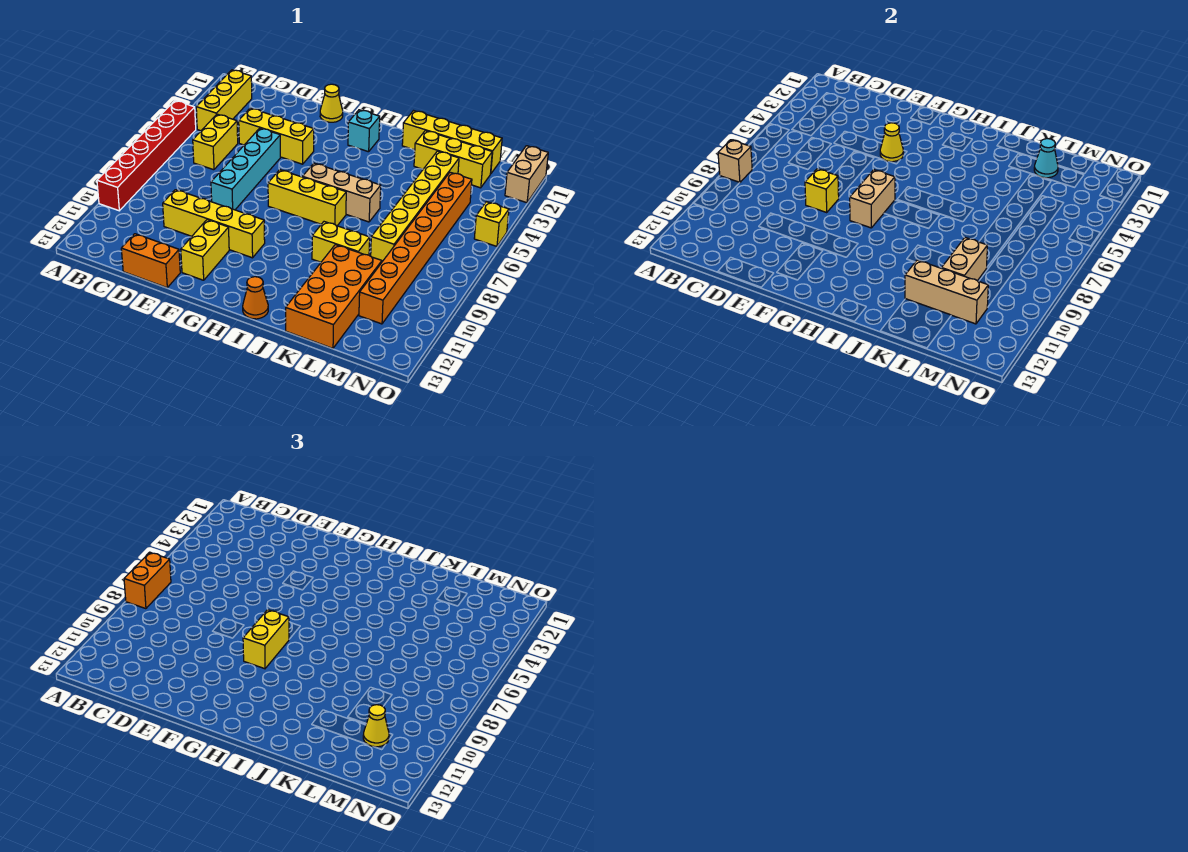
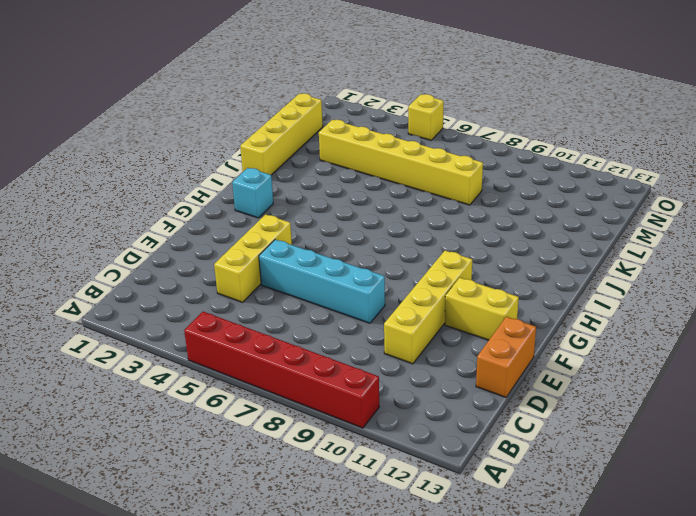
none -> yellow 1x3 brick [196,70,252,131]
none -> yellow 1x2 brick [193,114,238,170]
none -> yellow 1x1 cone [320,84,343,122]
none -> yellow 1x3 brick [268,170,346,226]

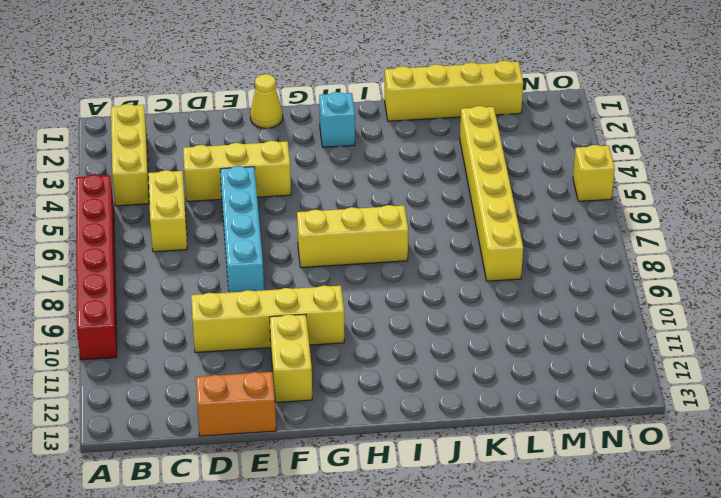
none -> tan 1x3 brick [303,163,381,222]
none -> orange 1x1 cone [243,277,268,319]
none -> yellow 1x2 brick [312,222,370,262]
none -> yellow 1x3 brick [414,131,492,188]

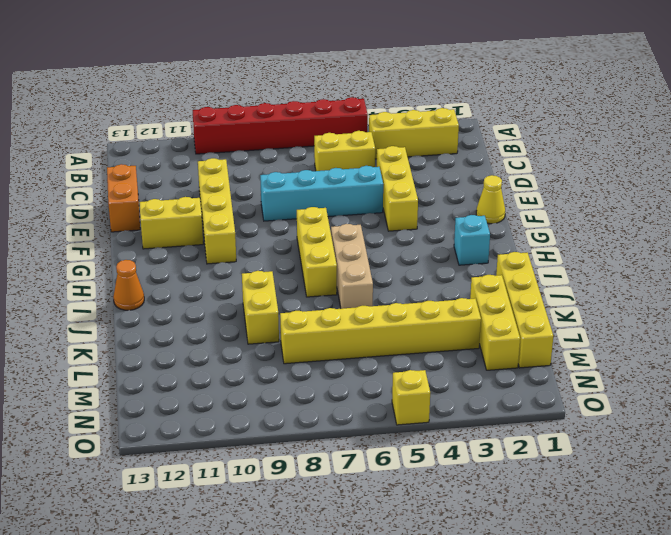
none -> orange 2x4 brick [286,245,382,348]
none -> orange 1x8 brick [359,172,472,324]
none -> tan 1x2 brick [505,146,548,203]
none -> tan 1x1 brick [718,140,752,183]

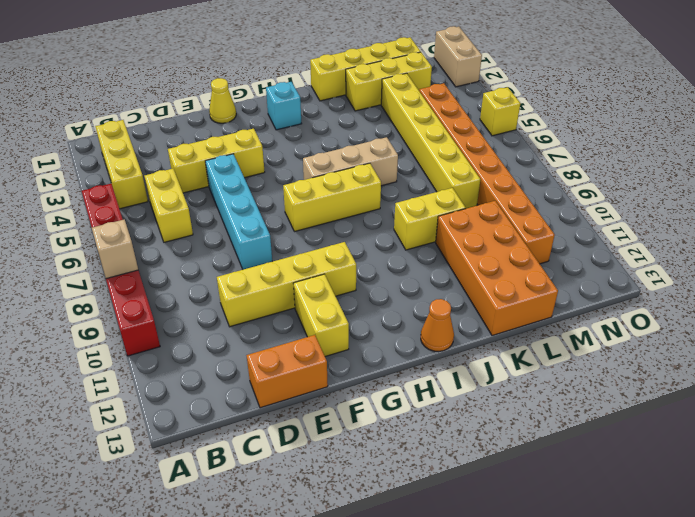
none -> yellow 1x1 brick [805,169,839,212]
none -> yellow 1x1 cone [880,123,903,162]
none -> tan 1x2 brick [850,170,895,228]
none -> tan 1x3 brick [905,260,988,324]

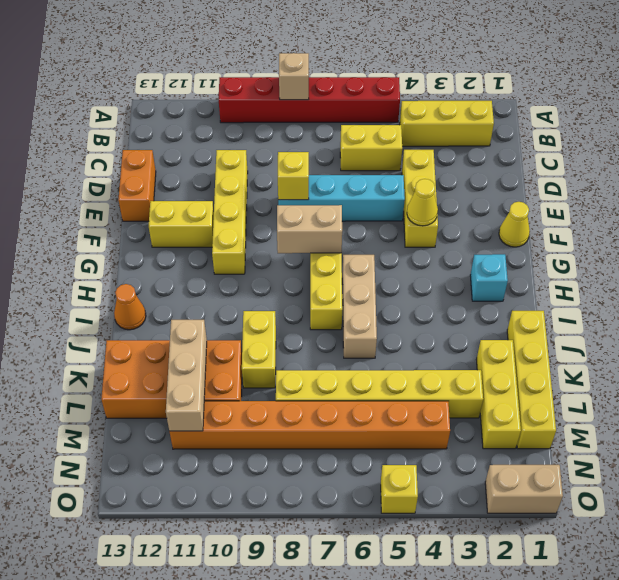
none -> cyan 1x1 cone [1034,139,1058,178]
none -> tan 1x2 brick [942,238,988,281]
none -> orange 1x2 brick [124,552,171,609]
none -> yellow 1x2 brick [243,610,289,669]

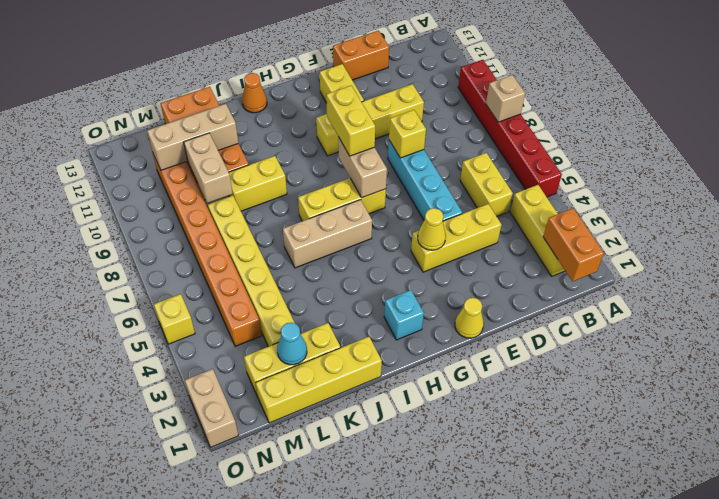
orange 1x2 brick [543,208,604,281] -> orange 1x2 brick moved to [124,552,171,609]
none -> yellow 1x1 cone [363,705,389,747]

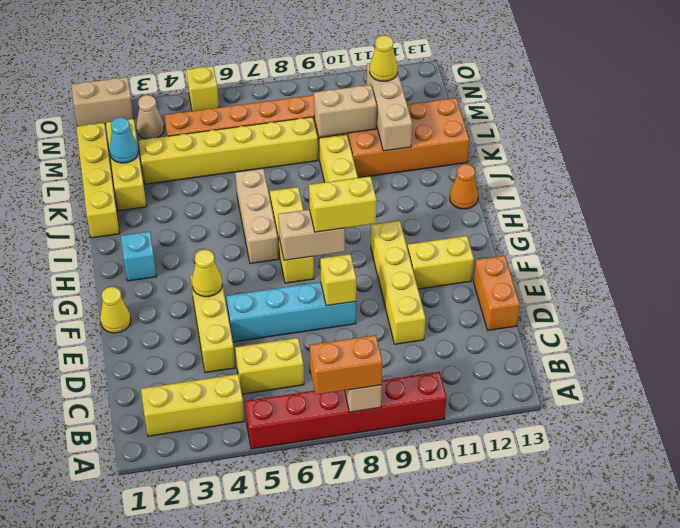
tan 1x1 cone [136,95,164,139] -> none

